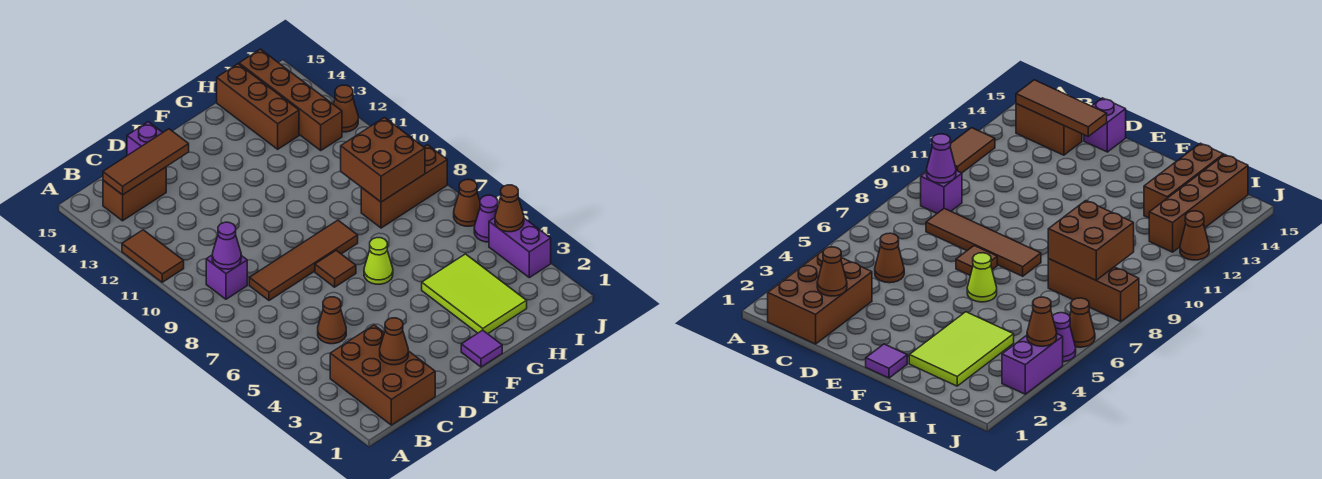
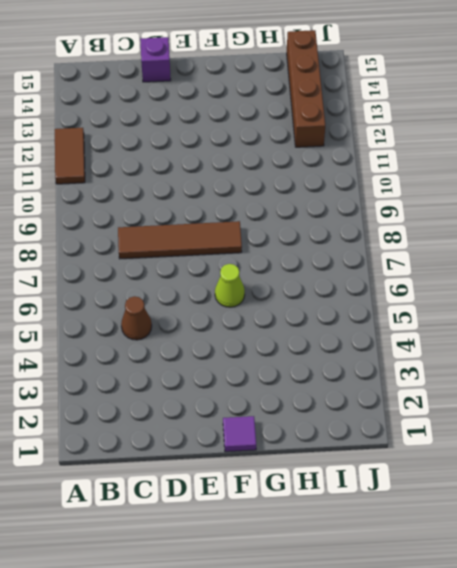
none -> brown 2x3 brick [330,325,435,425]
none -> purple 1x1 brick [206,255,247,299]
none -> brown 1x2 brick [103,167,166,221]

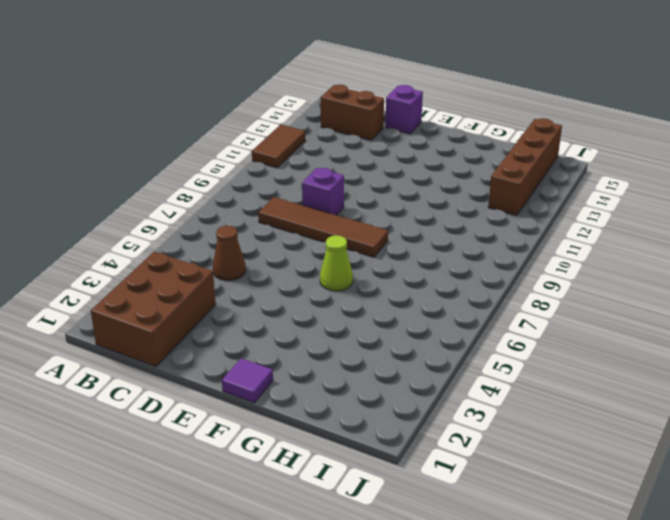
purple 1x1 brick [302,168,344,215] -> purple 1x1 brick moved to [206,255,247,299]
none -> brown 1x1 tile [315,250,356,287]
none -> lime 2x3 tile [422,254,527,334]
none -> brown 1x3 brick [361,145,447,228]

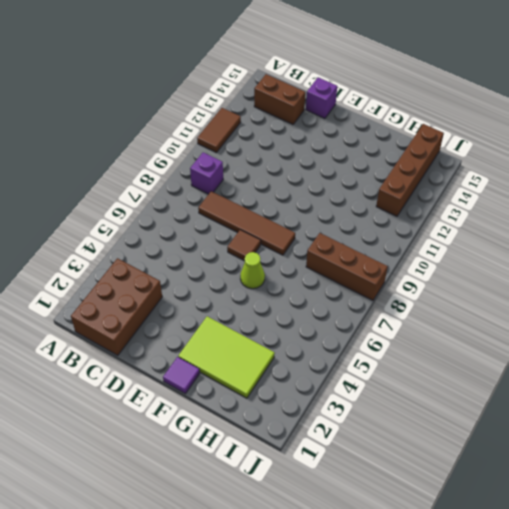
lime 2x3 tile [178,316,275,398] -> lime 2x3 tile turned to [422,254,527,334]
none -> brown 1x1 cone [318,297,346,344]
none -> brown 1x3 brick [217,64,299,149]
none -> purple 1x2 brick [489,218,551,278]

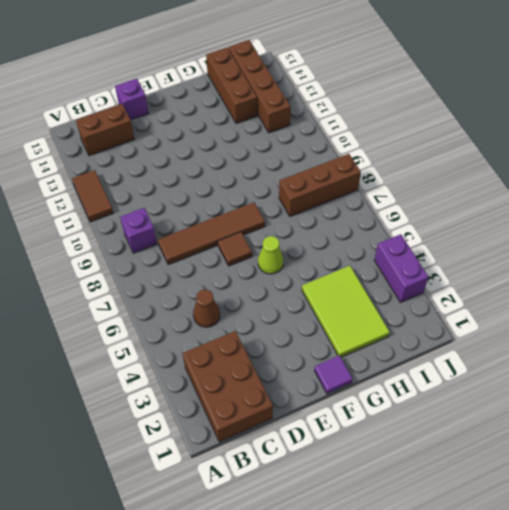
none -> purple 1x1 cone [474,195,498,242]
none -> brown 1x1 cone [454,180,480,226]
none -> brown 1x1 cone [333,85,358,132]

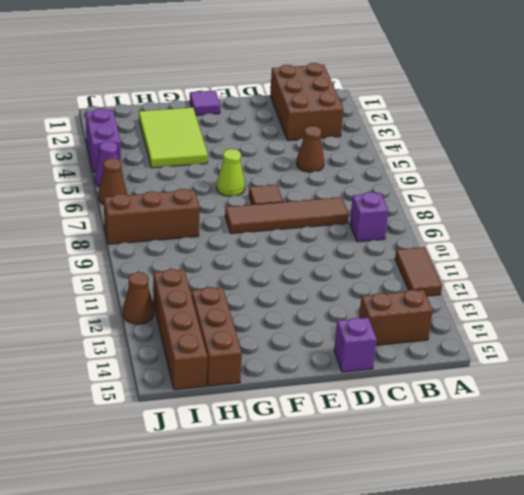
none -> purple 1x1 cone [212,222,241,269]
none -> brown 1x3 tile [103,129,189,195]
none -> brown 1x1 cone [380,318,408,365]

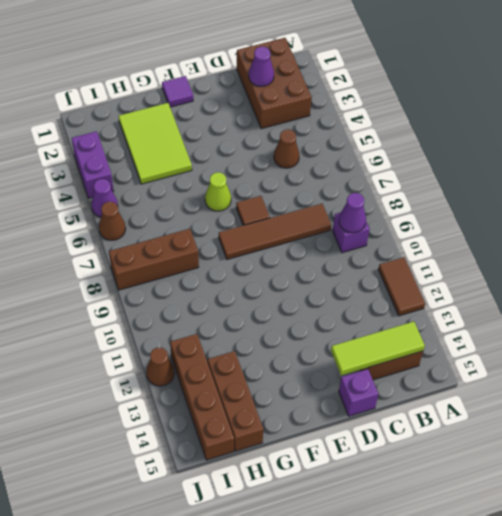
lime 1x3 tile [331,321,425,375] -> brown 1x3 tile [103,129,189,195]
purple 1x1 cone [249,47,274,86] -> brown 1x1 cone [380,318,408,365]
none -> brown 2x2 brick [341,118,425,202]
none -> brown 1x1 cone [495,185,524,232]

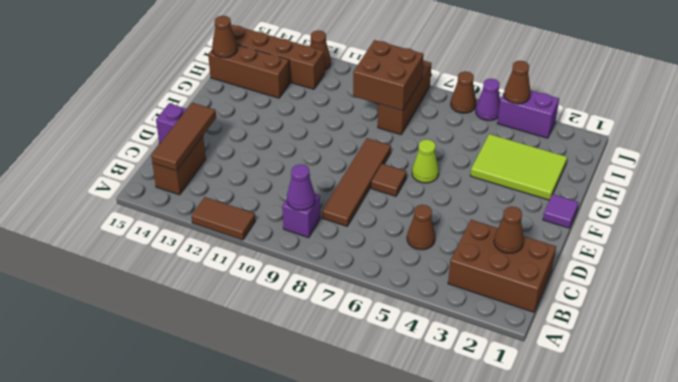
brown 1x1 cone [212,16,237,58] -> none

